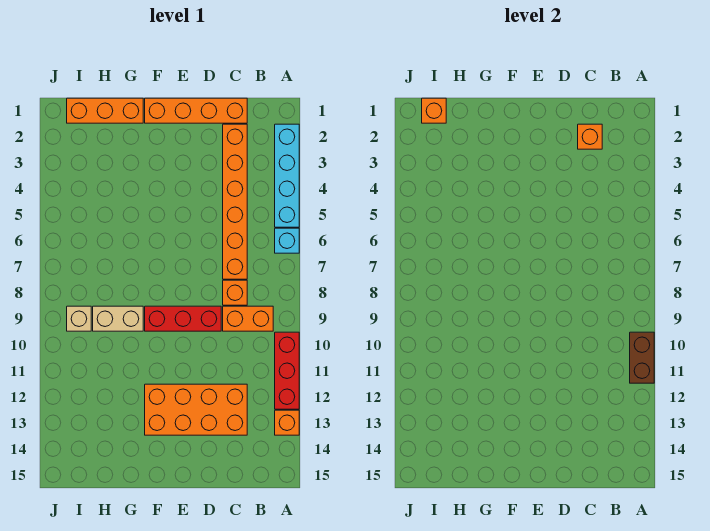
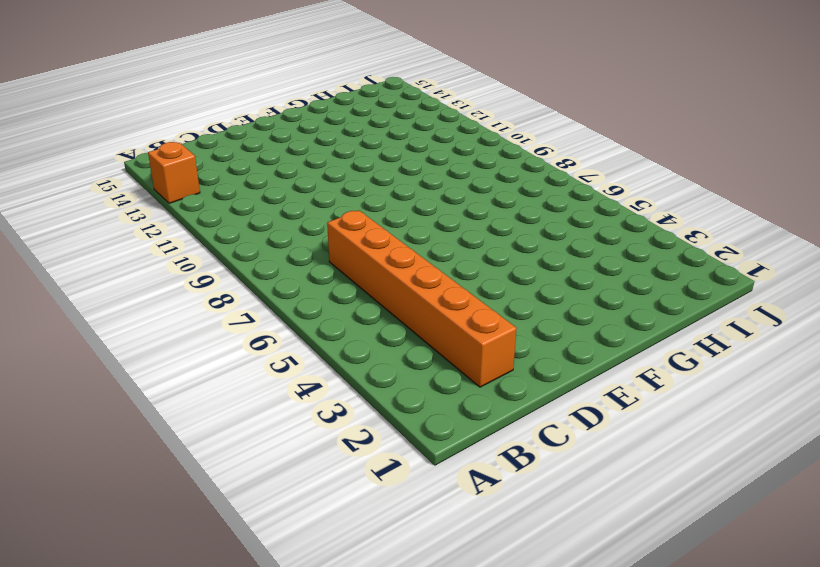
none -> cyan 1x4 brick [275,124,299,227]
none -> cyan 1x1 brick [275,228,299,253]
none -> red 1x3 brick [275,332,299,409]

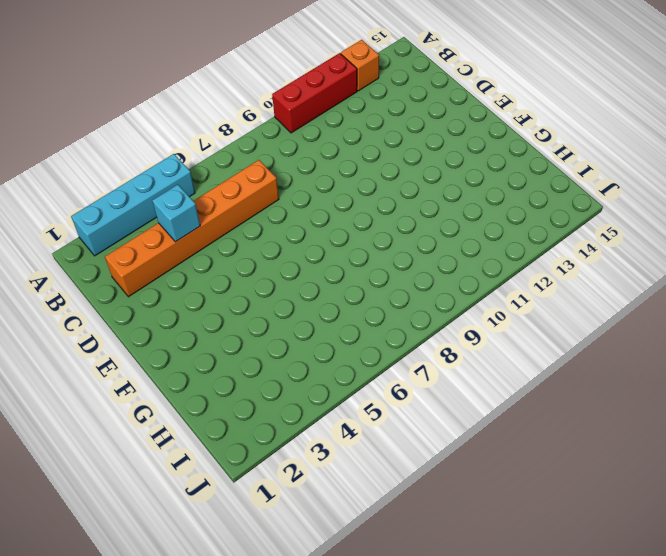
cyan 1x1 brick [152,185,200,242] -> cyan 1x1 brick moved to [275,228,299,253]
none -> orange 1x2 brick [223,306,273,331]
none -> orange 1x4 brick [145,98,247,123]
none -> orange 1x1 brick [223,280,247,305]

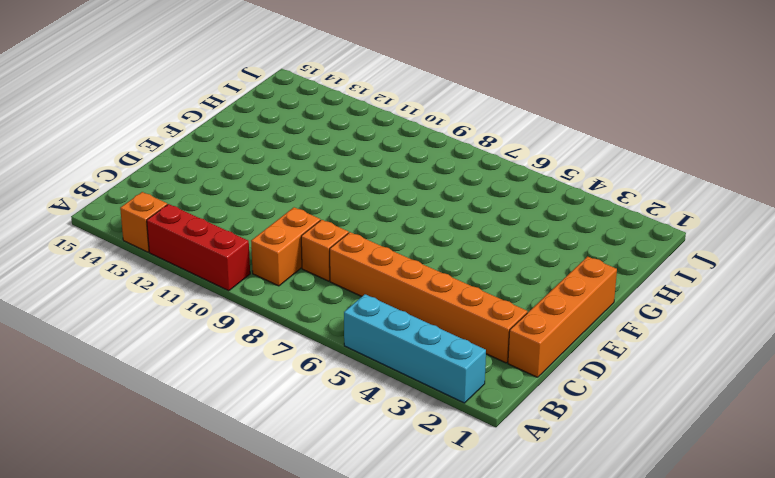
none -> cyan 1x1 brick [275,228,299,253]
none -> orange 2x4 brick [145,384,247,435]
none -> red 1x3 brick [145,306,221,331]

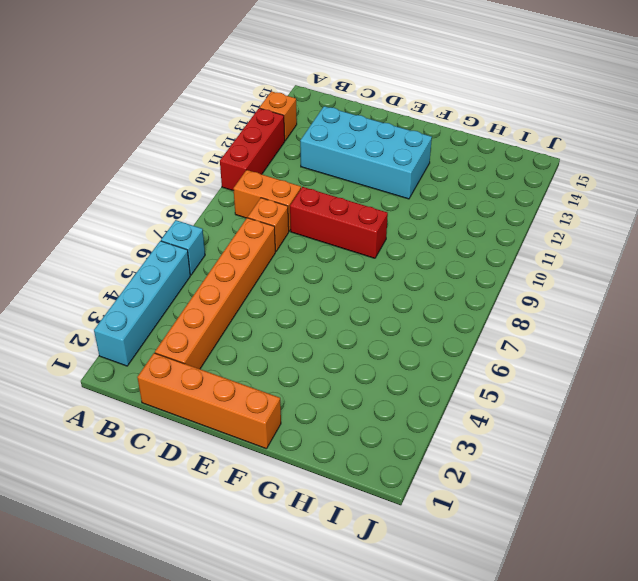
cyan 2x4 brick [300,106,432,199] -> orange 2x4 brick [145,384,247,435]
none -> orange 1x3 brick [67,98,143,123]
none -> tan 1x2 brick [93,306,143,331]
none -> tan 1x1 brick [67,306,91,331]

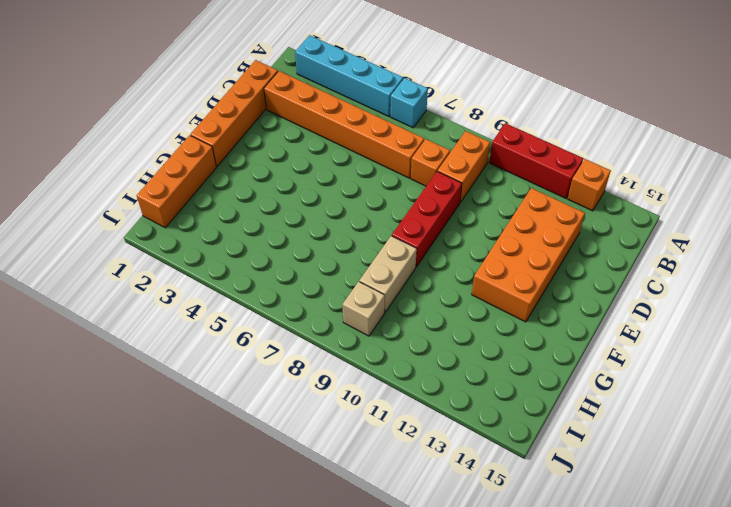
none -> brown 1x2 brick [630,332,654,383]
none -> orange 1x1 brick [578,124,602,149]
none -> orange 1x1 brick [422,98,446,123]

